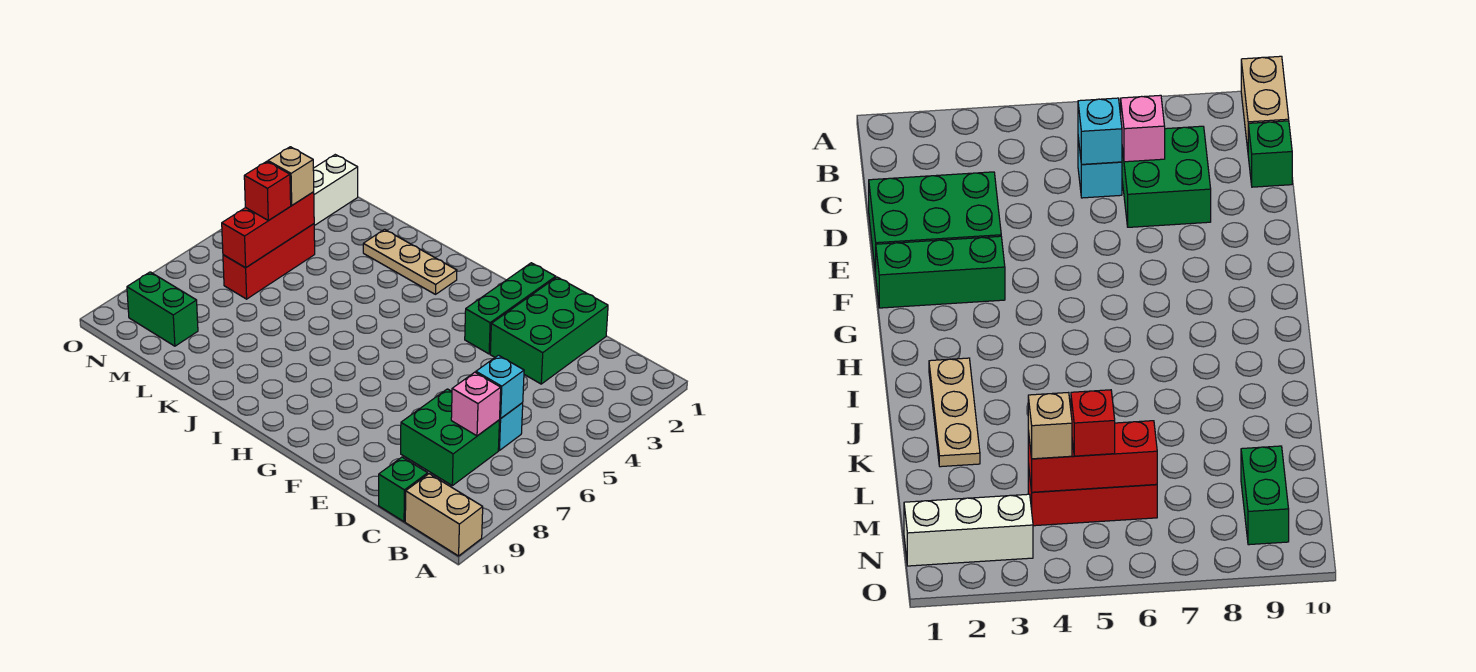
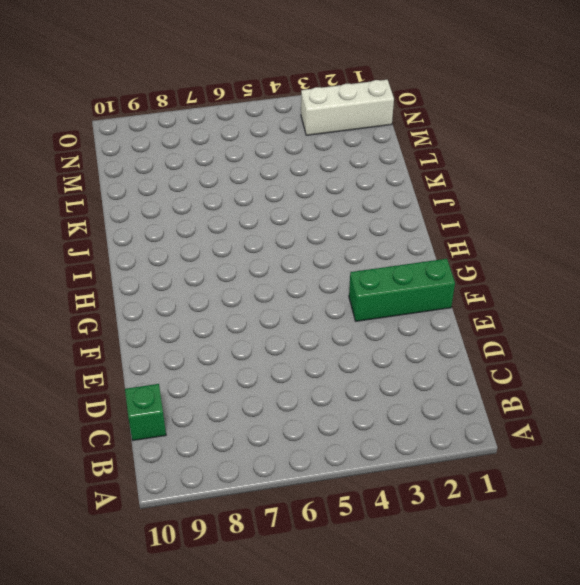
none -> tan 1x2 brick [405,474,483,556]
none -> cyan 1x1 brick [498,403,523,450]
none -> green 2x2 brick [401,389,499,486]

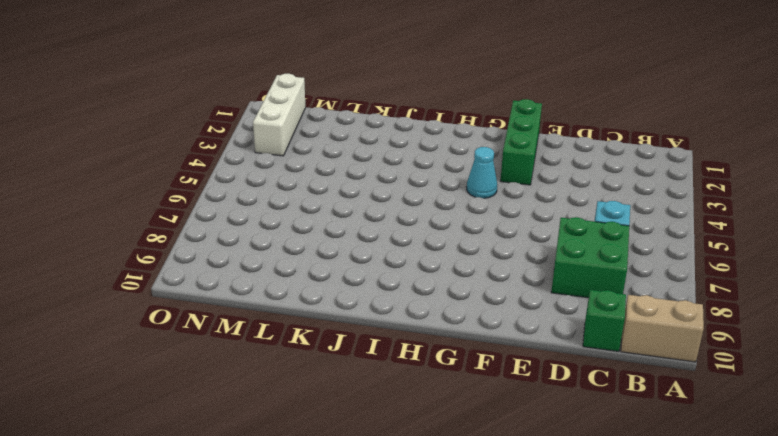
cyan 1x1 cone [467,147,497,198] -> none
none -> green 2x3 brick [490,277,608,384]
none -> tan 1x3 plate [363,229,457,294]
none -> red 1x3 brick [223,224,315,299]

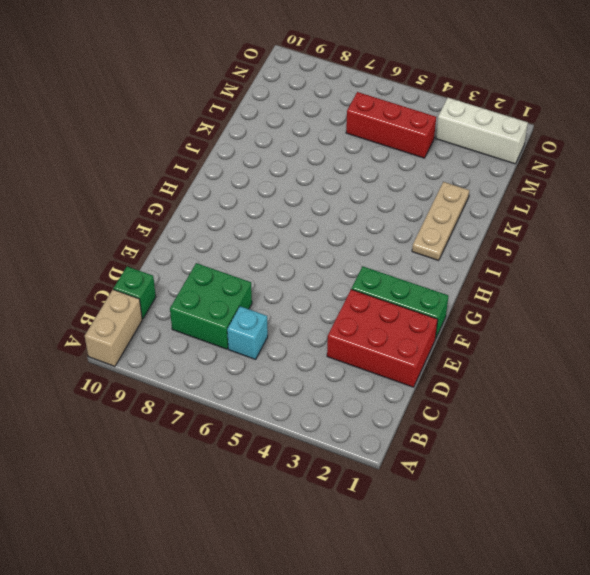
red 2x3 brick [327,289,438,387] -> green 2x3 brick [490,277,608,384]
none -> green 1x2 brick [127,272,198,346]
none -> cyan 1x1 brick [476,355,524,419]
none -> pink 1x1 brick [451,372,501,436]

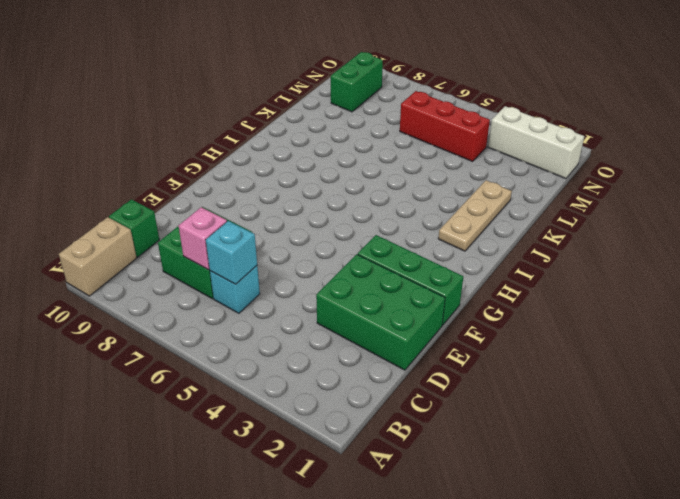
none -> red 1x3 brick [222,192,314,268]
none -> tan 1x1 brick [268,147,314,205]
none -> red 1x1 brick [244,161,291,221]

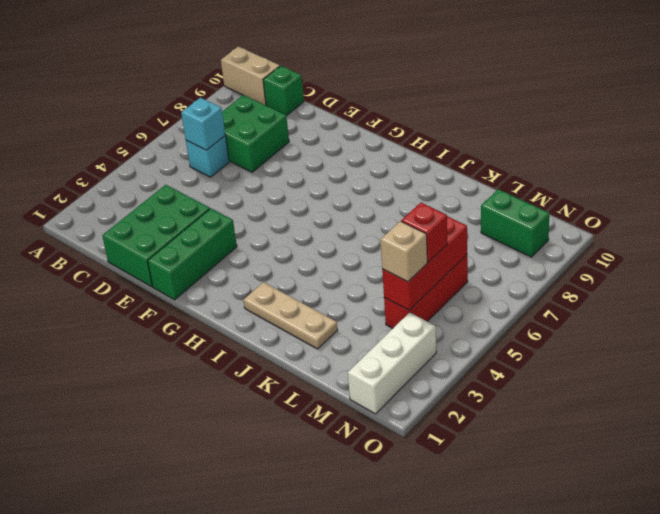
none -> pink 1x1 brick [451,372,501,436]

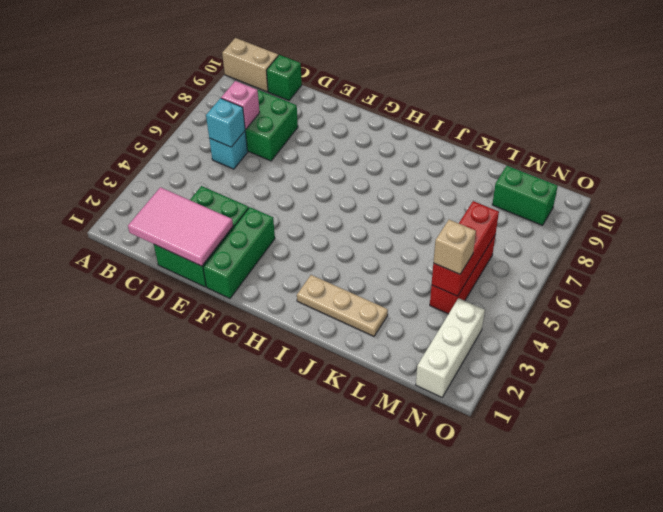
pink 2x3 tile [128,187,233,266] -> none
none -> red 1x1 brick [244,161,291,221]

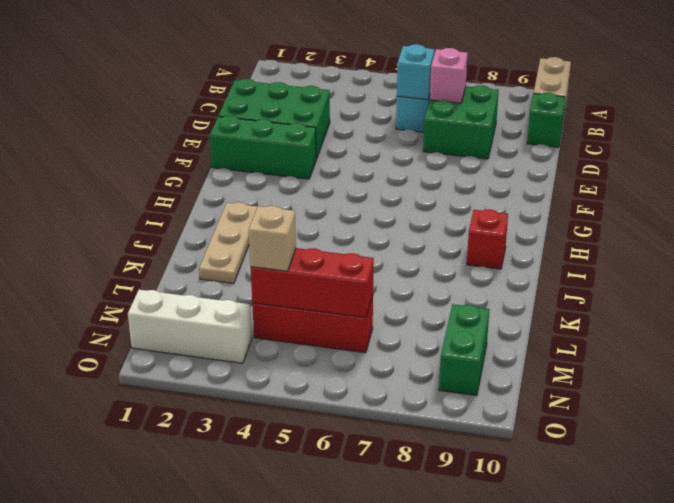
red 1x1 brick [467,209,508,269] -> red 1x1 brick moved to [244,161,291,221]

